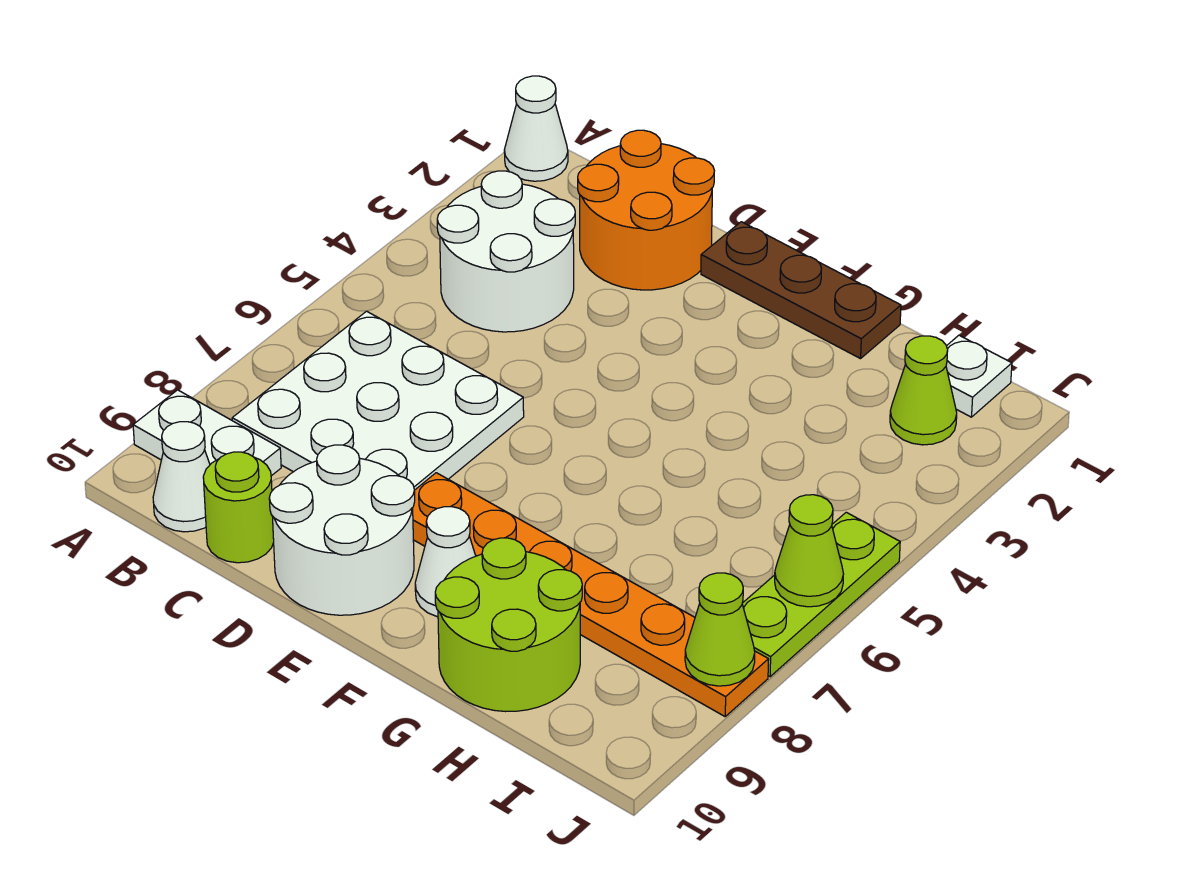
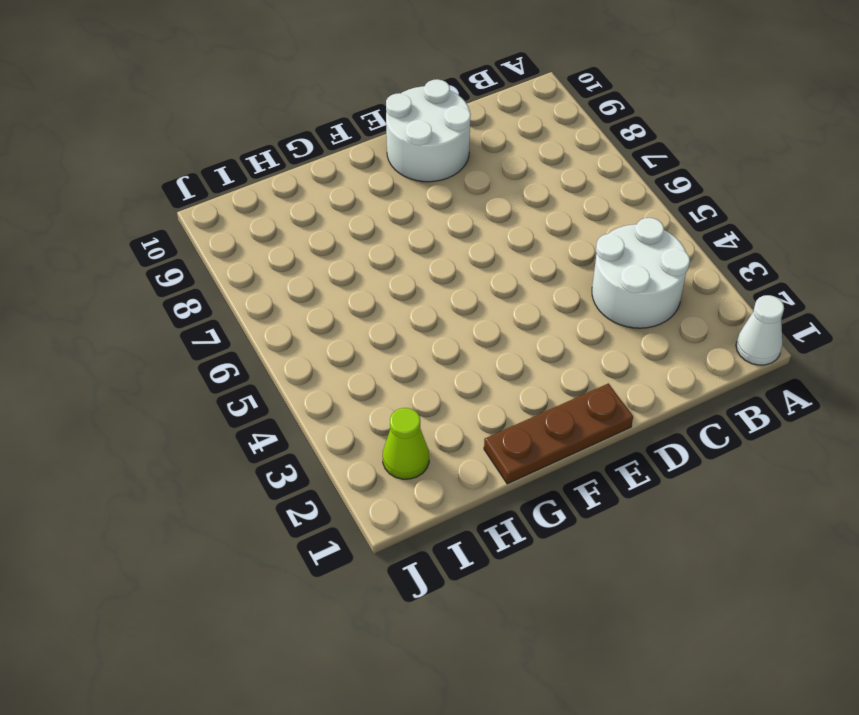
none -> white 1x2 plate [133,390,281,476]
none -> white 3x3 plate [232,311,524,490]
none -> white 1x1 cone [153,422,210,532]

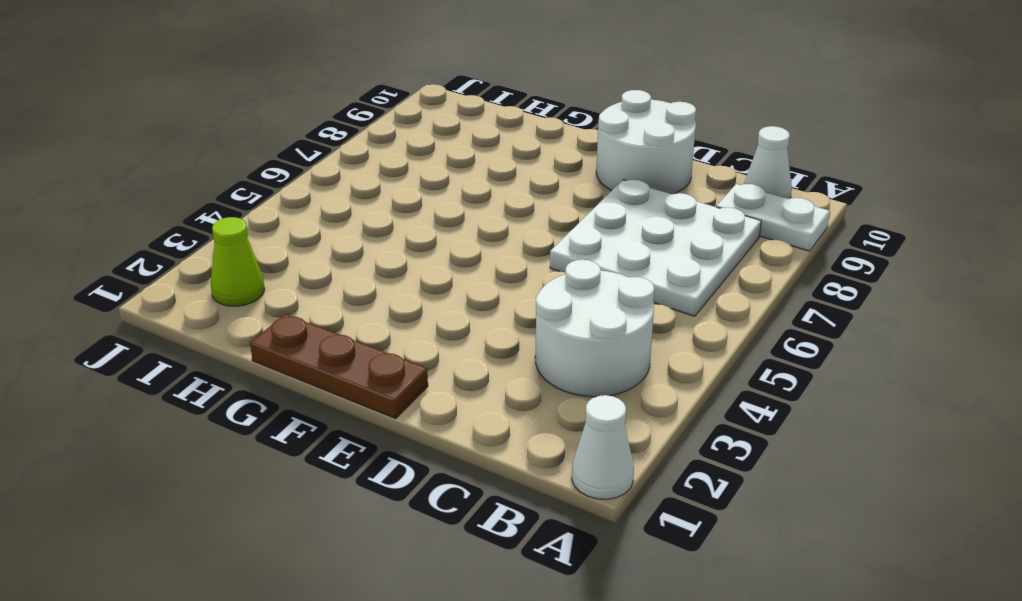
none -> orange 2x2 round brick [578,130,714,290]
none -> lime 1x1 round brick [203,452,274,563]
none -> orange 1x6 plate [413,473,769,716]

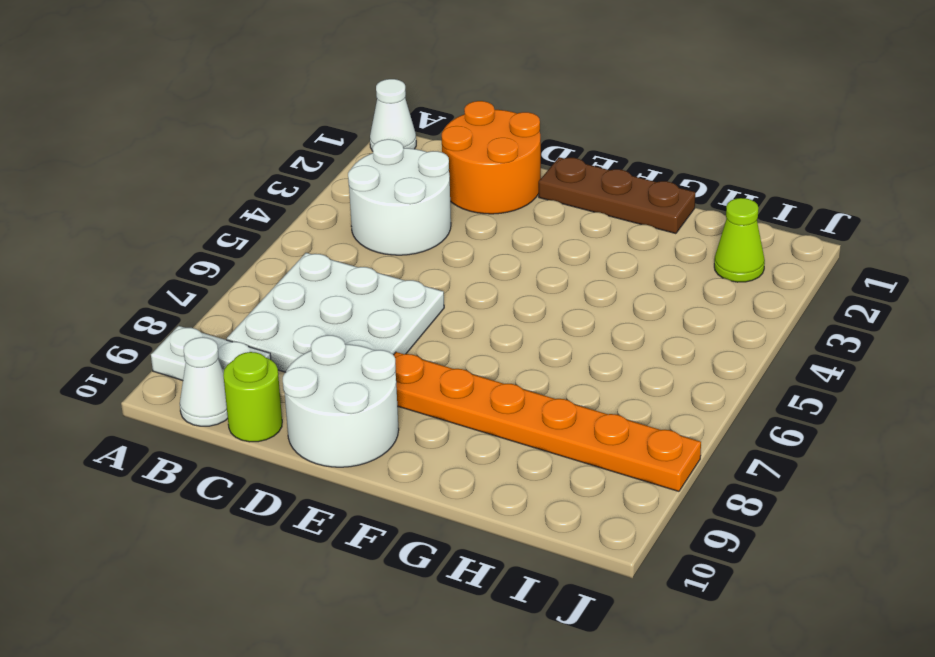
none -> white 1x1 cone [415,507,476,617]
none -> lime 2x2 round brick [435,538,582,712]
none -> white 1x1 plate [946,335,1012,417]

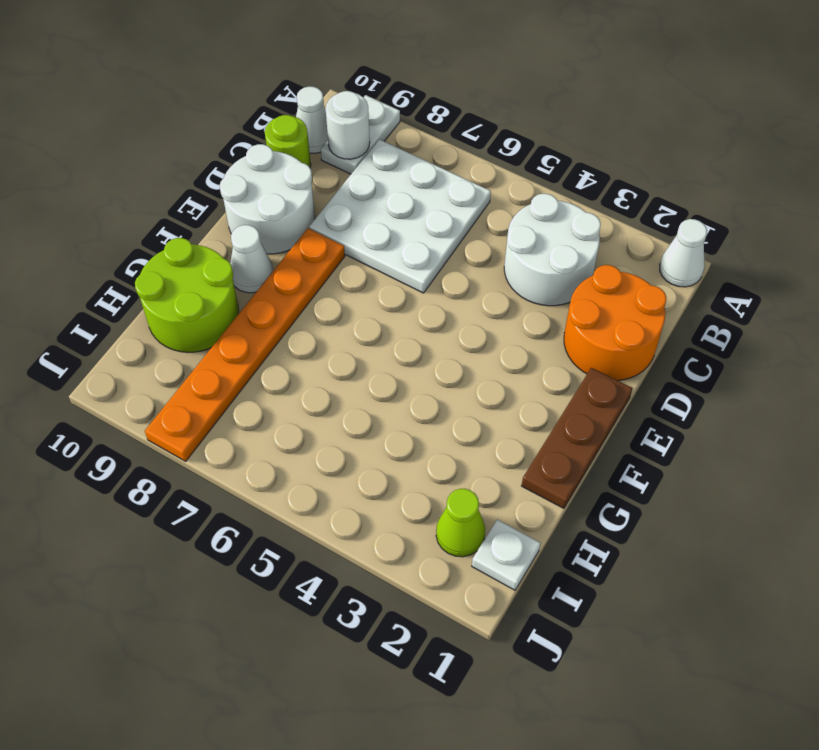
white 1x1 round brick [326,91,370,159] -> none
none -> lime 1x3 plate [742,512,900,677]
none -> lime 1x1 cone [775,495,843,607]
none -> lime 1x1 cone [685,573,755,686]

